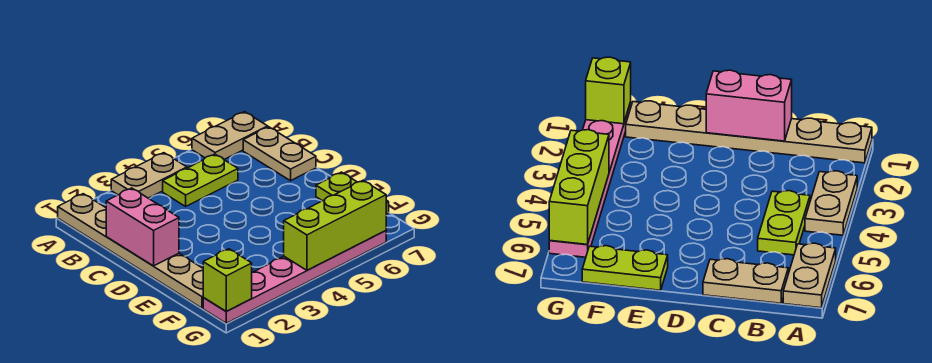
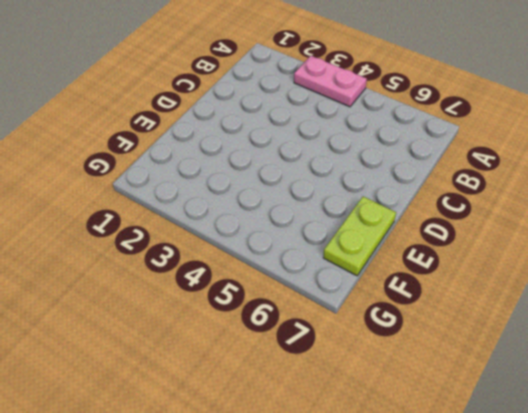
pink 1x2 plate [294,56,367,107] -> tan 1x2 plate [111,153,187,198]
none -> tan 1x6 plate [58,194,203,308]
none -> tan 1x2 plate [192,112,268,159]

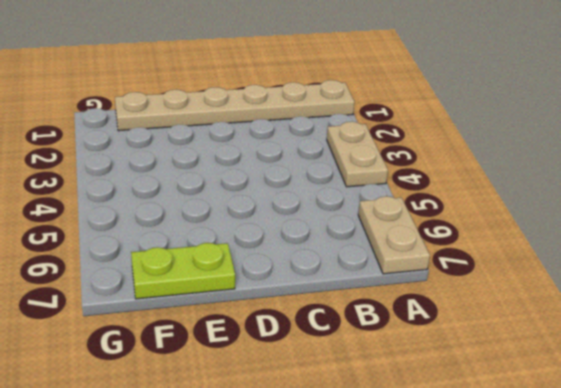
none -> lime 1x2 plate [163,154,238,206]
none -> tan 1x2 plate [243,127,316,181]

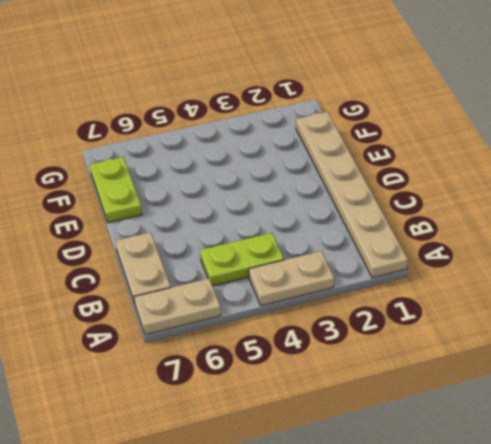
none -> pink 1x6 plate [203,231,386,323]
none -> pink 1x2 brick [106,188,179,266]

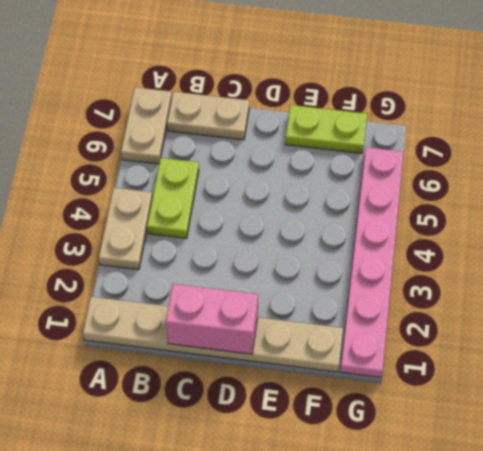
none -> lime 1x1 brick [203,249,252,311]
none -> lime 1x3 brick [284,181,386,270]

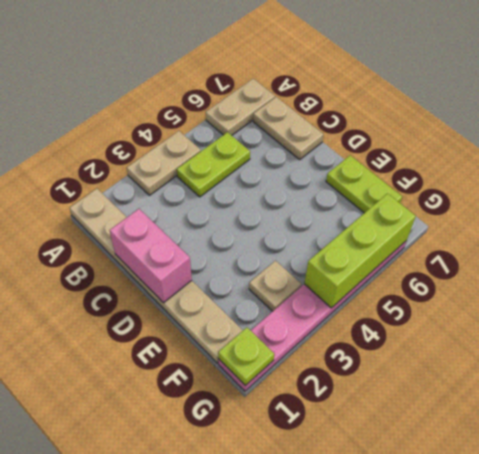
tan 1x1 plate [249,261,301,311] -> none
lime 1x1 plate [218,328,274,386] -> lime 1x1 brick [203,249,252,311]

